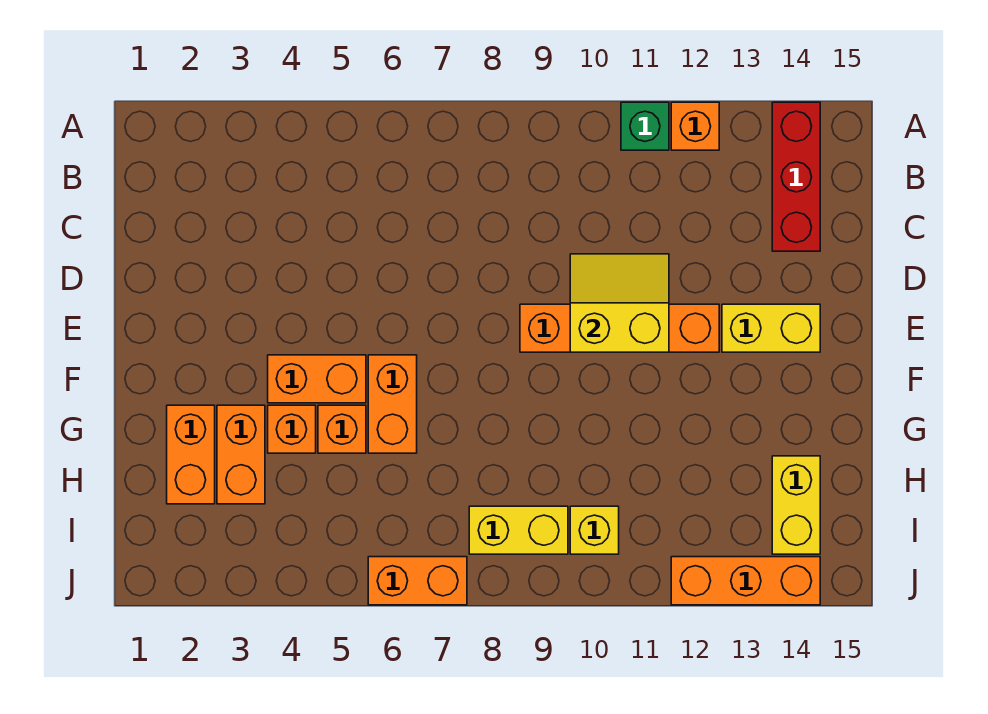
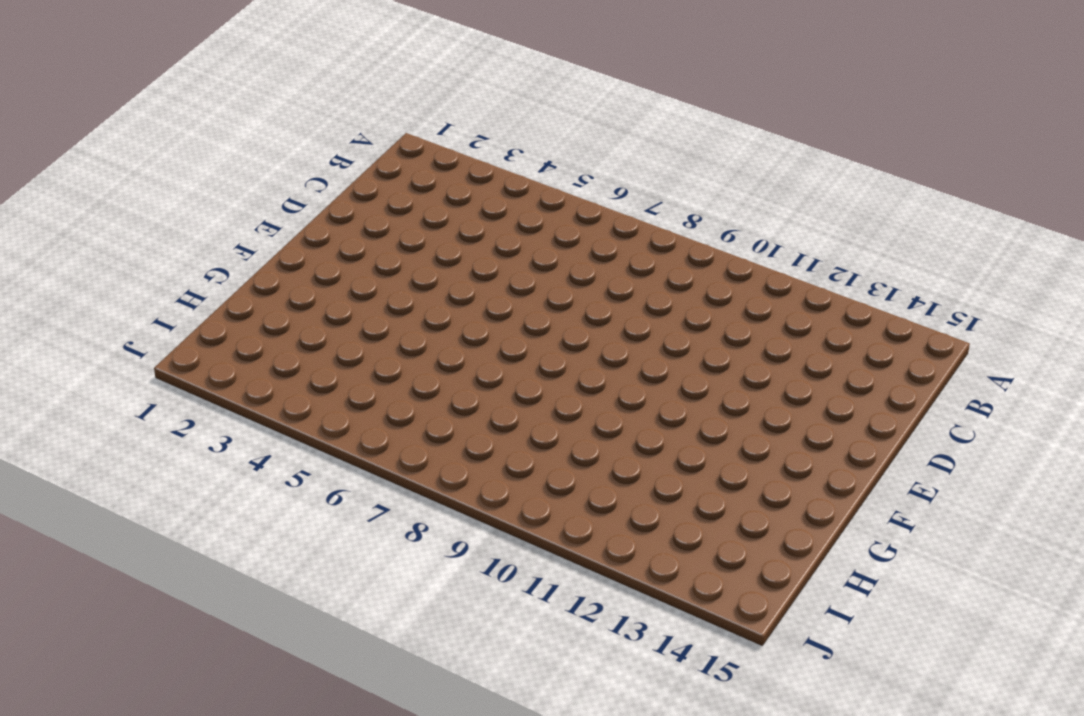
none -> green 1x1 brick [621,102,669,150]
none -> orange 1x1 brick [671,102,719,150]
none -> red 1x3 brick [772,102,820,251]

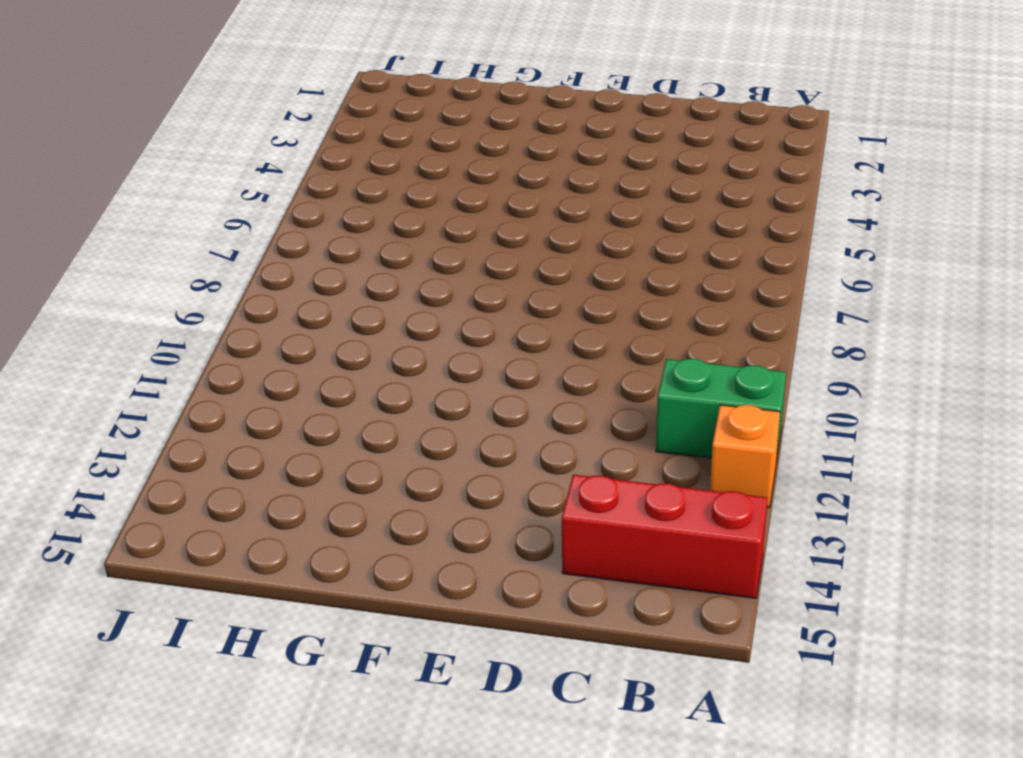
green 1x2 brick [656,359,786,462] -> green 1x1 brick [621,102,669,150]
none -> orange 1x4 brick [520,304,719,352]
none -> yellow 1x2 brick [722,304,820,352]
none -> orange 1x2 brick [268,355,366,403]

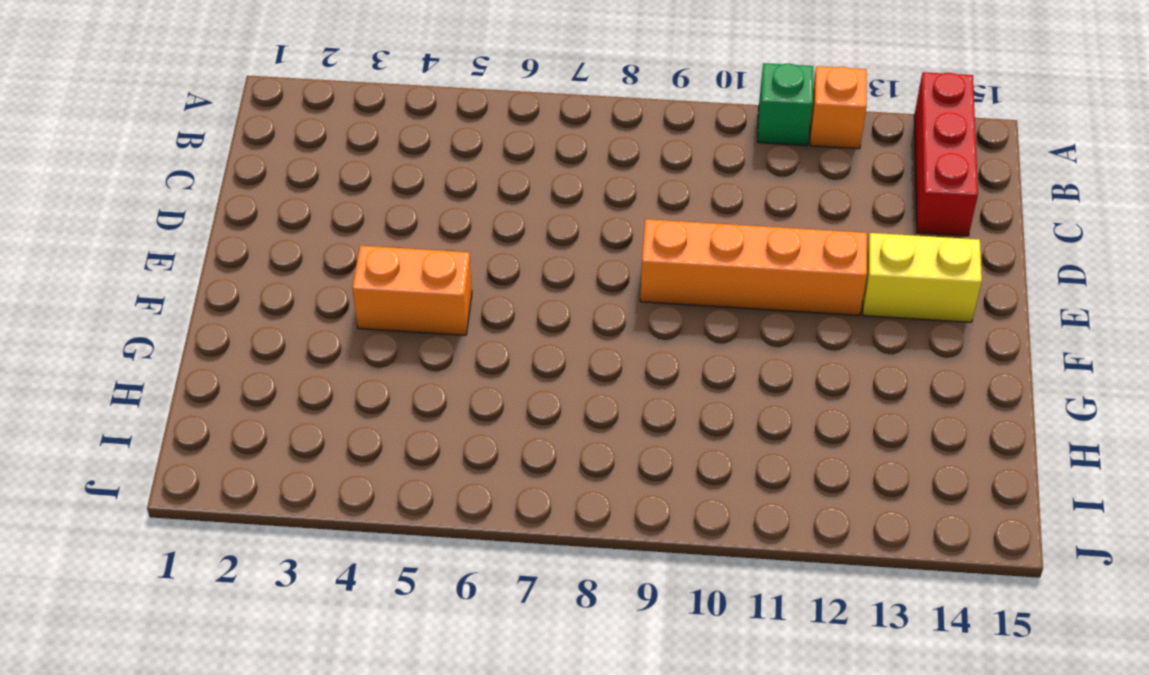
none -> orange 1x2 brick [368,355,417,453]
none -> orange 1x2 brick [167,405,215,504]
none -> orange 1x2 brick [217,405,265,504]

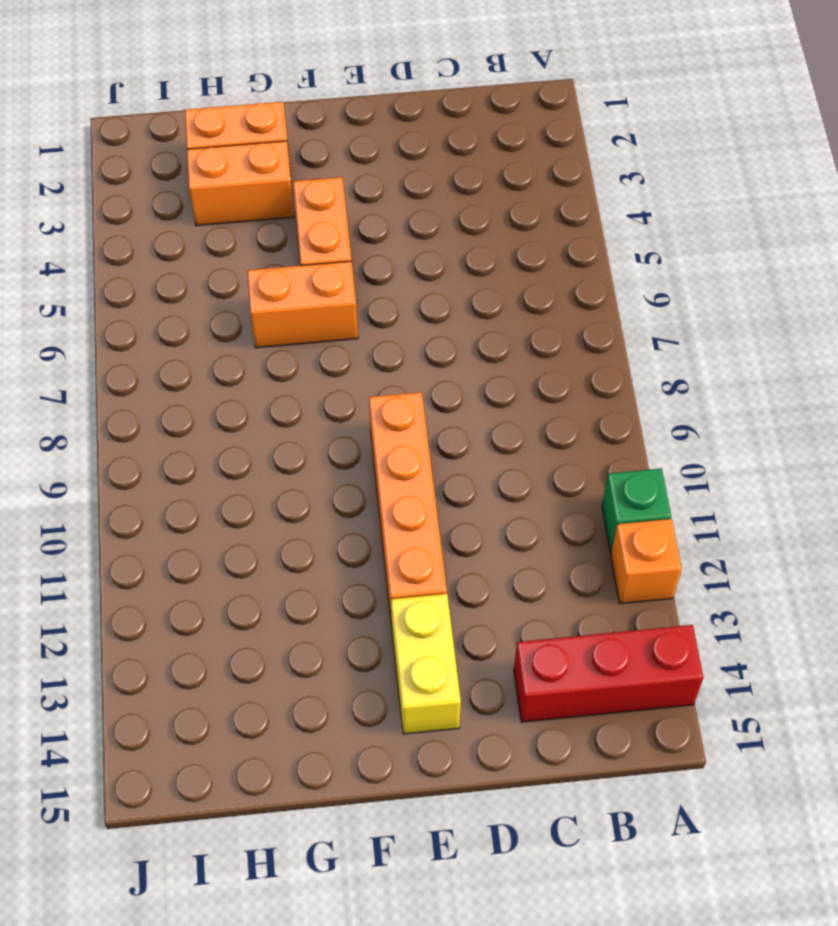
none -> orange 1x1 brick [268,405,316,453]
none -> orange 1x1 brick [318,405,366,453]
none -> yellow 1x2 brick [772,456,820,554]

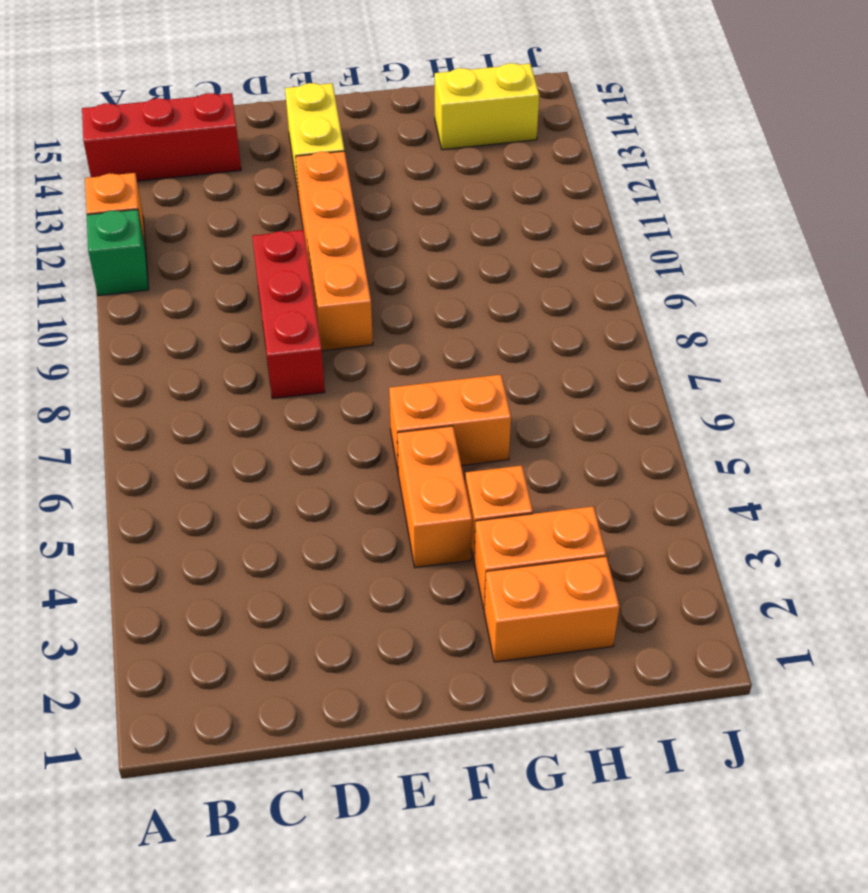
red 1x3 brick [252,230,325,399] -> none
none -> orange 1x1 brick [318,405,366,453]
none -> yellow 1x2 brick [469,506,568,554]
none -> yellow 1x1 brick [570,506,619,554]

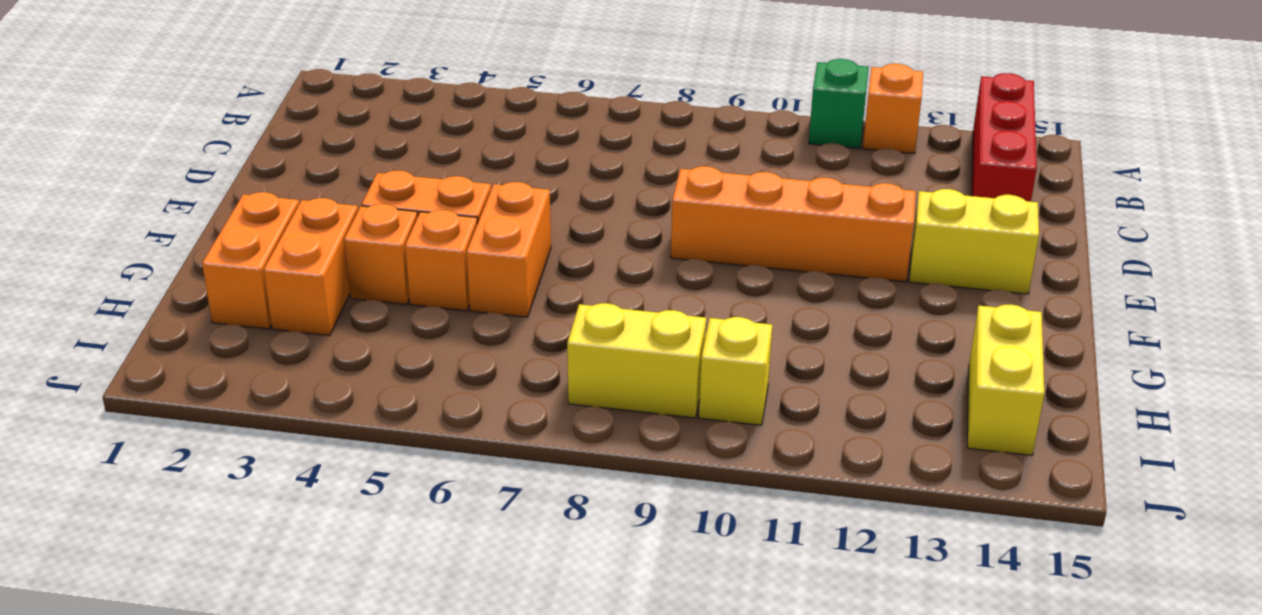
none -> orange 1x2 brick [368,557,467,605]
none -> orange 1x3 brick [671,557,820,605]
none -> yellow 2x2 slope [570,254,669,352]

